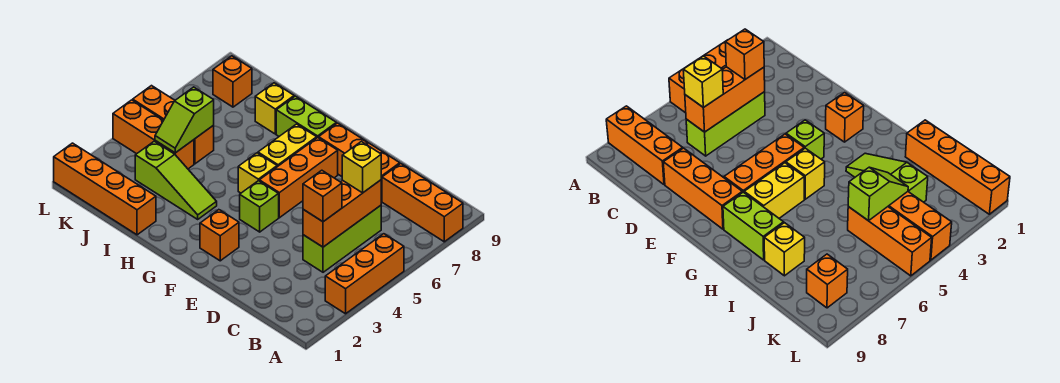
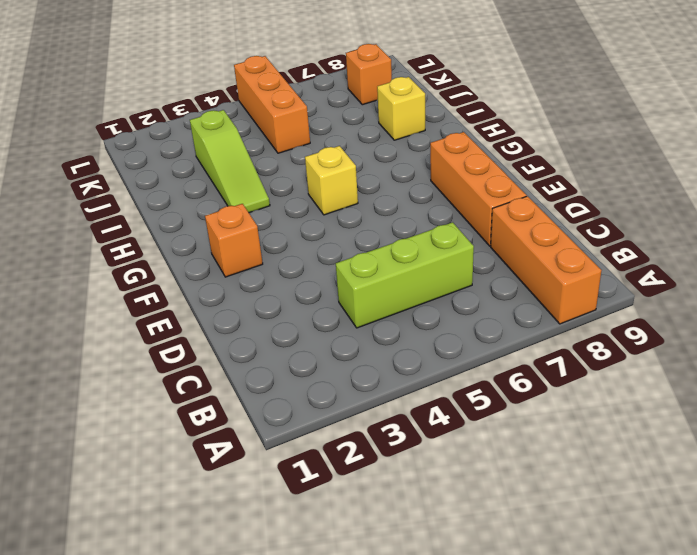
none -> orange 1x3 brick [325,234,404,314]
none -> lime 1x1 brick [240,181,279,232]
none -> orange 1x3 brick [259,138,338,218]

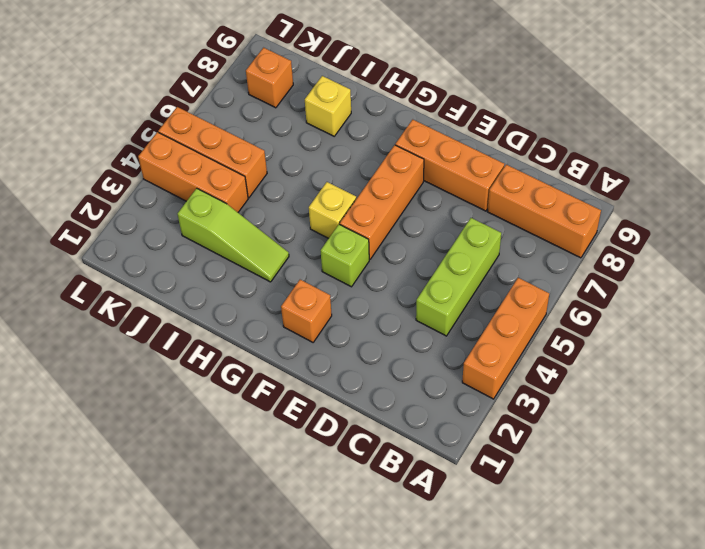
none -> yellow 1x2 brick [258,124,317,167]
none -> lime 1x2 brick [276,96,336,138]
none -> orange 1x4 brick [54,143,156,235]

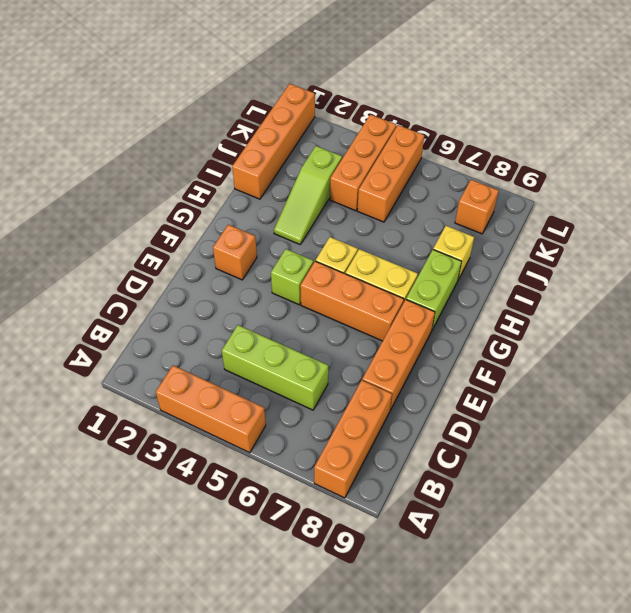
none -> orange 1x3 brick [303,180,381,247]
none -> lime 1x2 slope [155,87,214,153]
none -> orange 1x1 brick [303,170,342,222]

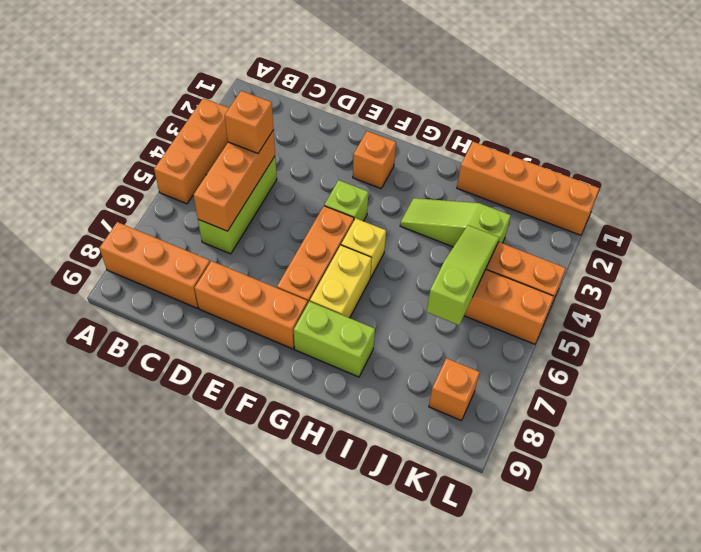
lime 1x3 slope [427,225,499,325] -> lime 1x2 slope [155,87,214,153]
none -> yellow 1x1 brick [255,83,294,134]
none -> yellow 1x1 brick [342,142,381,193]

